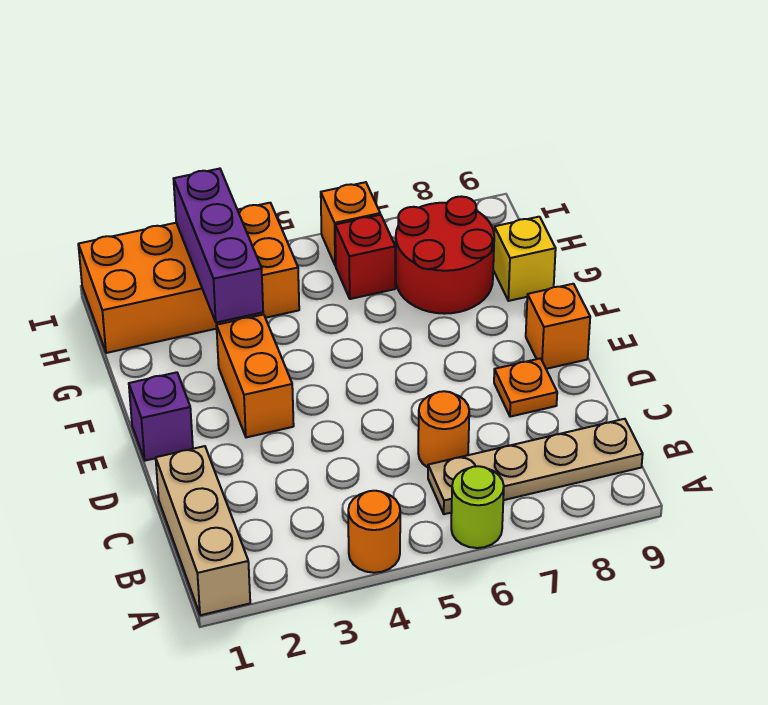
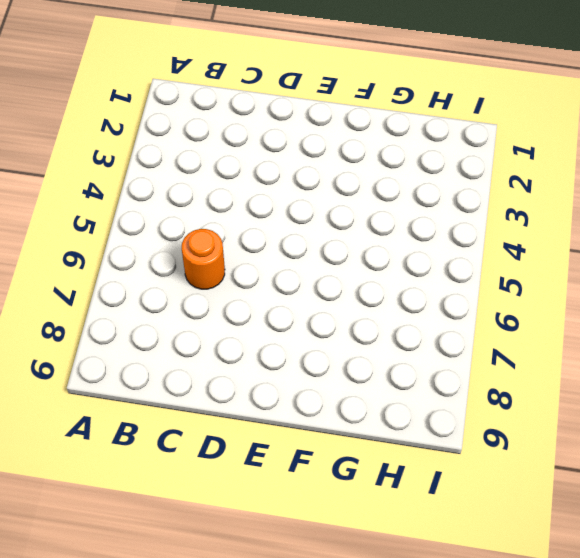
none -> tan 1x3 brick [156,446,250,615]
none -> orange 1x1 round brick [348,491,400,573]
none -> lime 1x1 round brick [451,466,504,548]

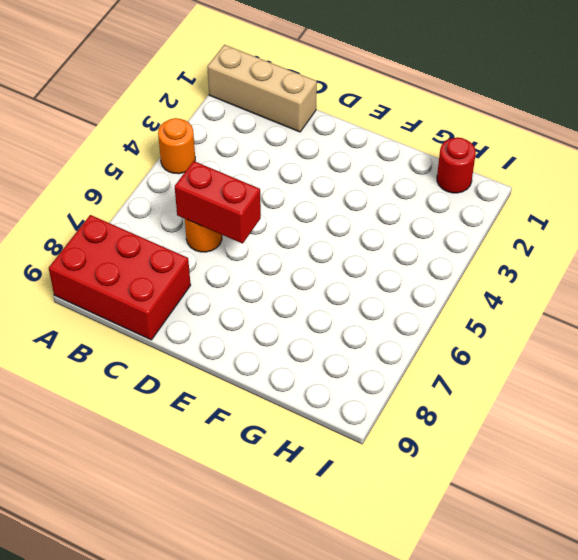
red 2x3 brick [49,215,191,340] -> tan 1x4 plate [428,419,643,514]
red 1x2 brick [175,161,261,243] -> none
red 1x1 round brick [437,137,476,193] -> orange 2x4 brick [78,203,299,353]
none -> lime 1x1 round brick [451,466,504,548]
none -> orange 1x1 plate [494,358,557,417]
none -> purple 1x1 brick [129,372,193,461]

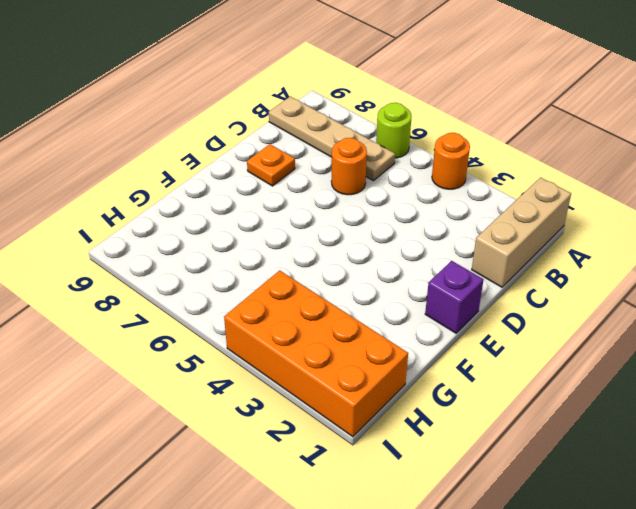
none -> orange 1x2 brick [216,314,294,437]
none -> orange 1x1 brick [526,284,590,369]
none -> red 2x2 round brick [396,197,494,314]

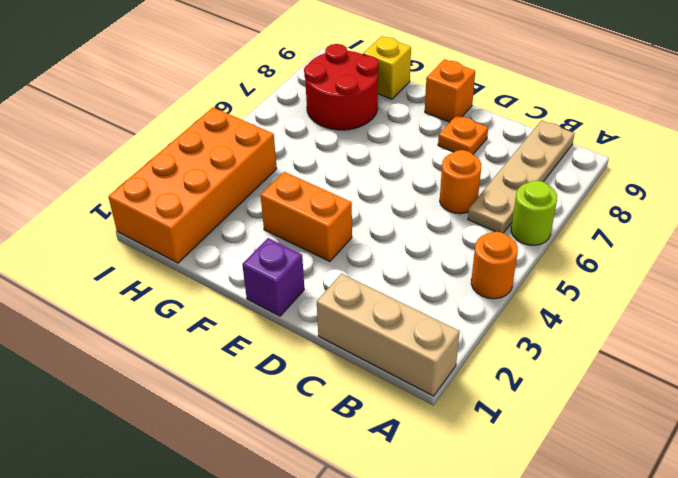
none -> red 1x1 brick [335,215,395,299]
none -> orange 1x1 brick [321,182,380,266]
none -> purple 1x3 brick [174,169,263,323]

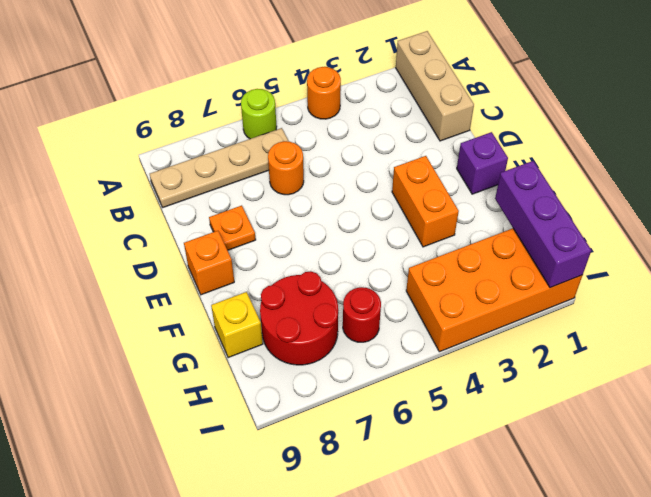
purple 1x3 brick [495,161,591,288] -> purple 1x3 brick moved to [174,169,263,323]
red 1x1 round brick [343,287,381,342] -> red 1x1 brick [335,215,395,299]
none -> orange 1x1 brick [321,182,380,266]

